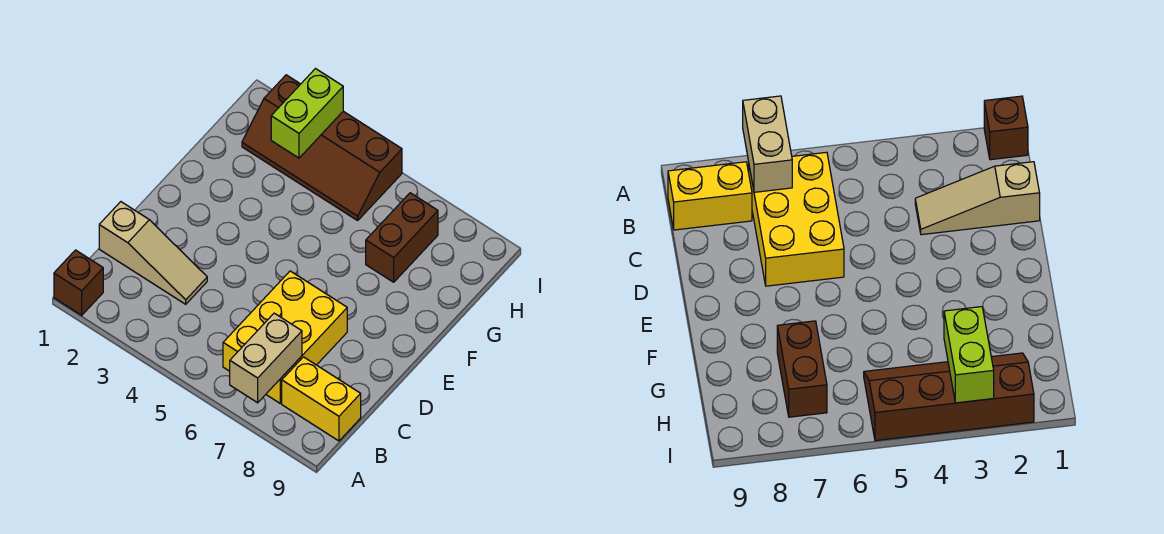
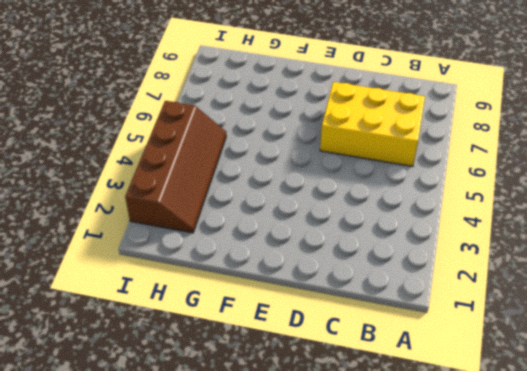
none -> brown 1x1 brick [54,250,103,315]
none -> yellow 1x2 brick [282,357,361,441]

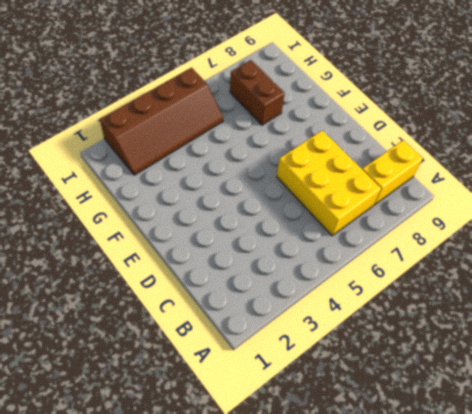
none -> brown 1x1 brick [54,250,103,315]
none -> tan 1x3 slope [99,202,207,304]

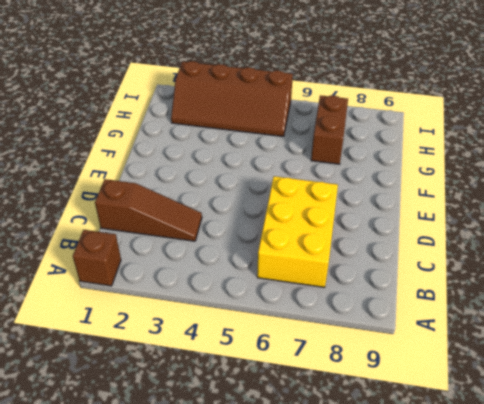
brown 1x3 slope [95,179,202,241] -> tan 1x3 slope [99,202,207,304]
none -> yellow 1x2 brick [282,357,361,441]
none -> tan 1x2 brick [230,313,302,403]

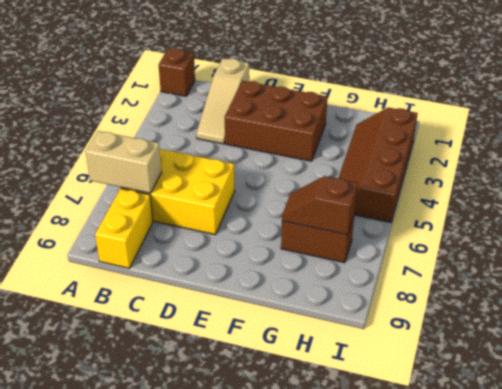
brown 2x3 brick [225,81,327,161] -> none
brown 1x2 slope [282,176,358,235] -> none
none -> lime 1x2 brick [271,69,343,158]

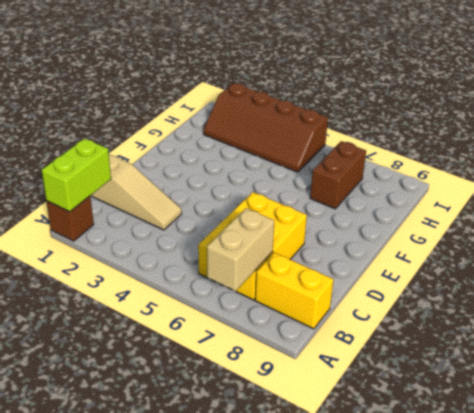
lime 1x2 brick [42,139,111,212] -> lime 1x2 brick moved to [271,69,343,158]

